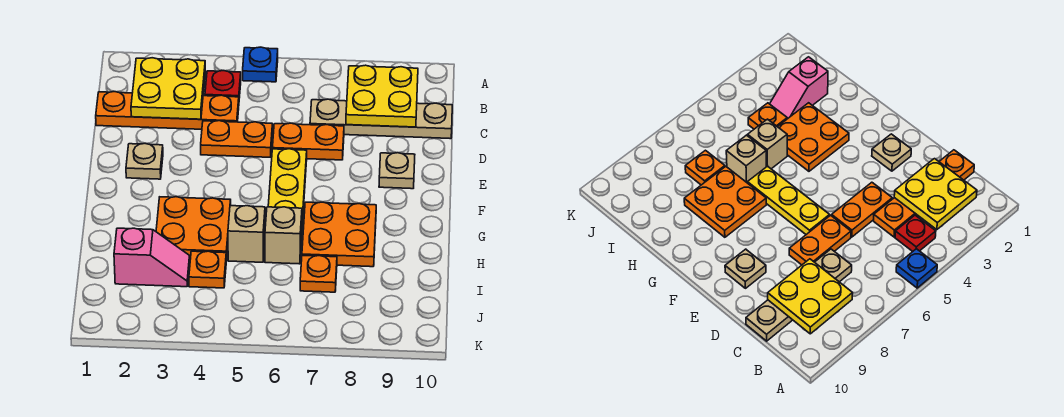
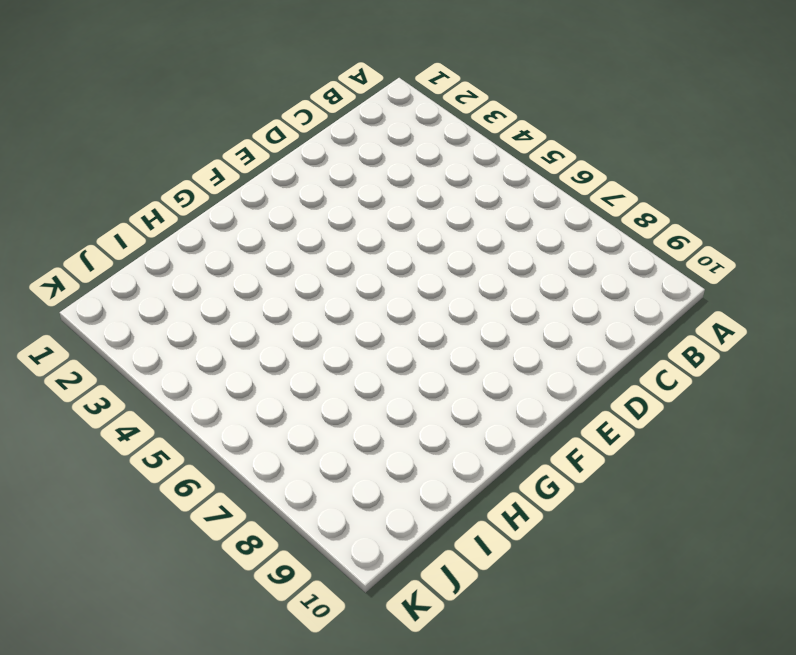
none -> blue 1x1 plate [243,47,278,82]
none -> red 1x1 plate [205,70,241,98]
none -> orange 1x4 plate [96,92,239,129]

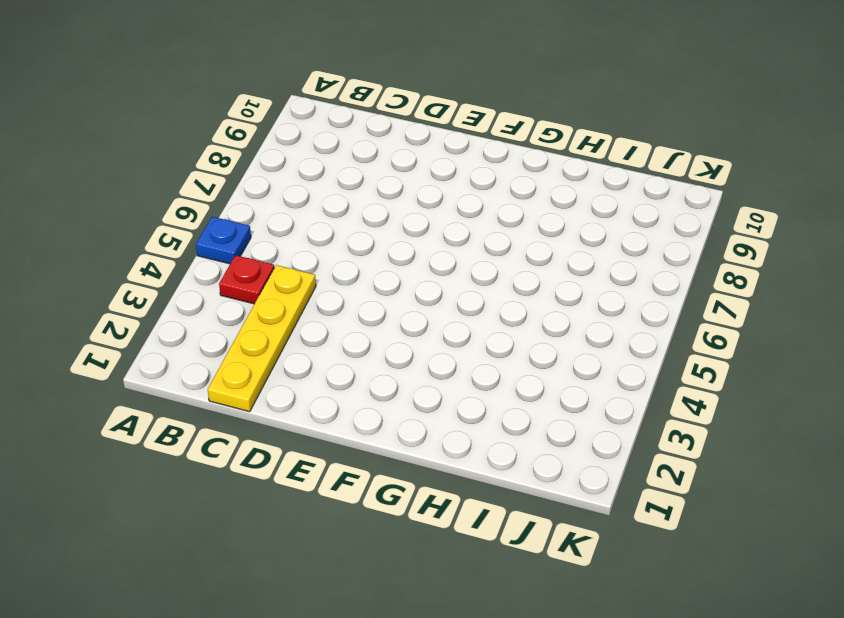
yellow 1x4 plate [208,265,316,412] -> orange 1x4 plate [96,92,239,129]
none -> tan 1x4 plate [310,99,452,139]
none -> orange 1x2 plate [201,121,272,157]
none -> orange 1x2 plate [272,123,344,160]

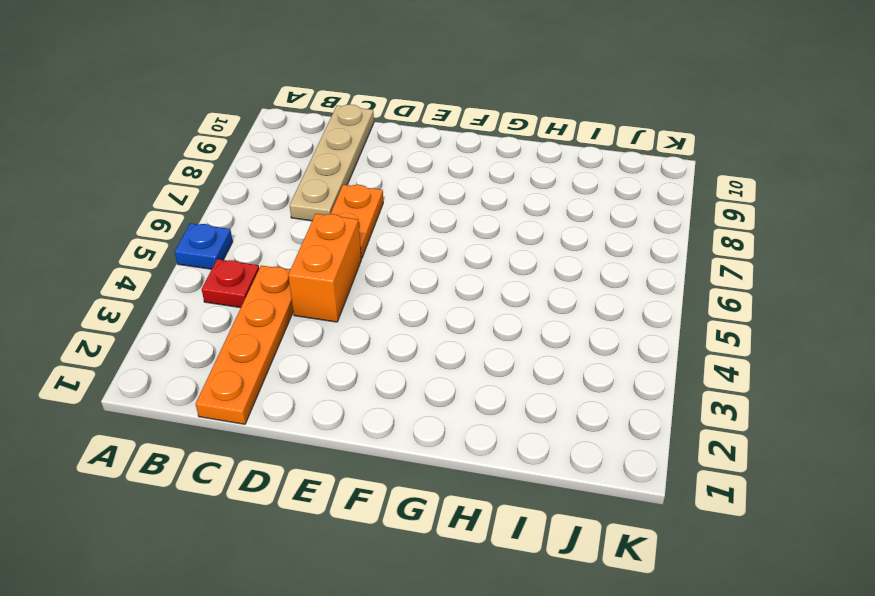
orange 1x2 brick [288,214,361,322] -> orange 1x2 plate [201,121,272,157]
none -> tan 1x1 plate [126,144,163,179]
none -> yellow 1x3 plate [268,149,307,225]
none -> tan 1x1 plate [379,153,415,189]

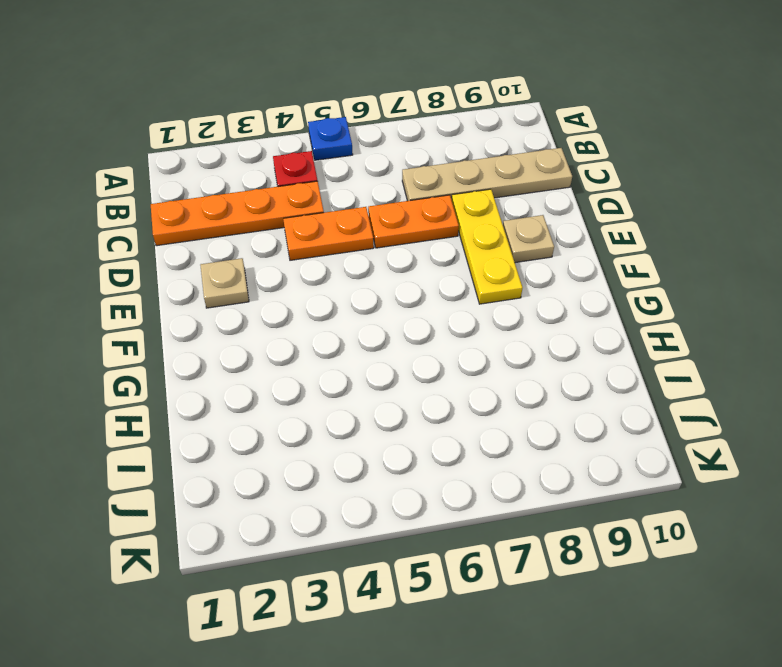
yellow 1x3 plate [452,189,523,304] -> yellow 1x3 plate moved to [268,149,307,225]
none -> orange 2x2 plate [156,197,231,261]
none -> orange 2x2 plate [302,202,376,267]
none -> tan 1x1 brick [228,206,265,262]

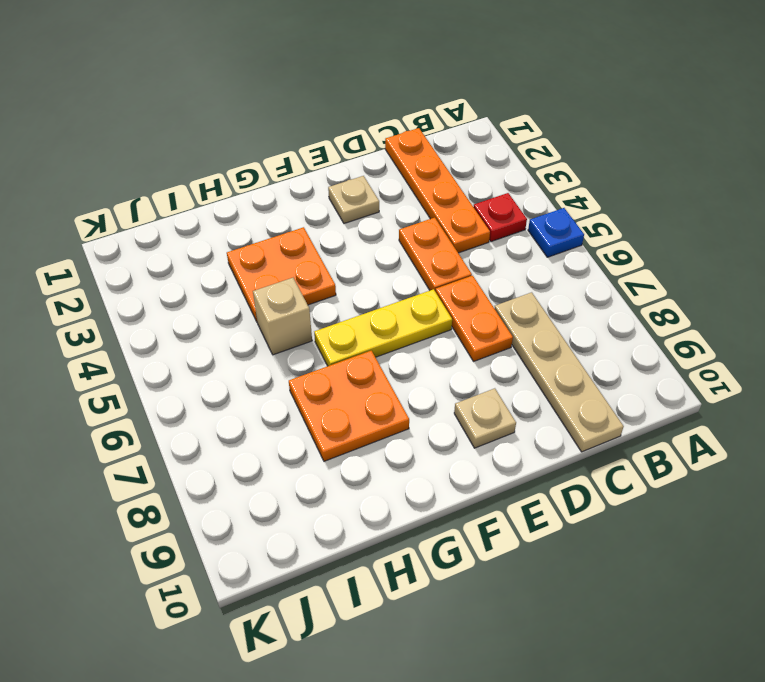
none -> tan 1x1 brick [265,207,302,264]
none -> pink 1x2 slope [114,228,190,287]
none -> orange 1x1 plate [189,251,226,288]

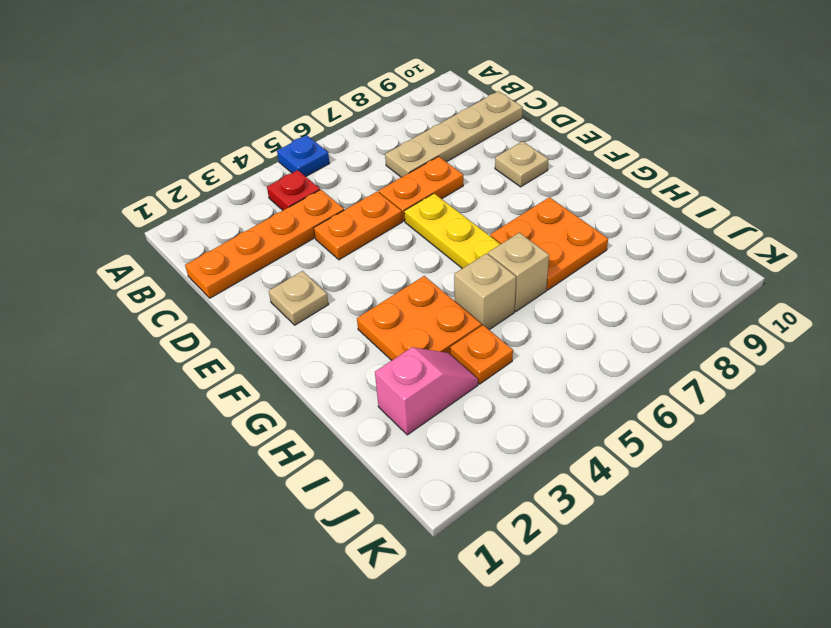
none -> orange 1x1 plate [300,255,337,292]
none -> yellow 2x2 plate [131,58,205,119]
none -> yellow 2x2 plate [346,65,418,127]

